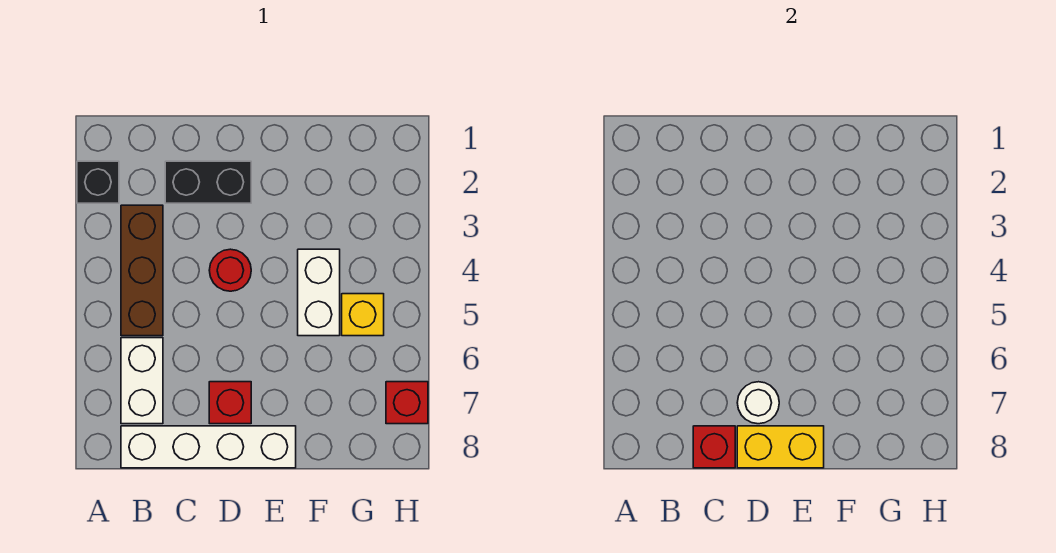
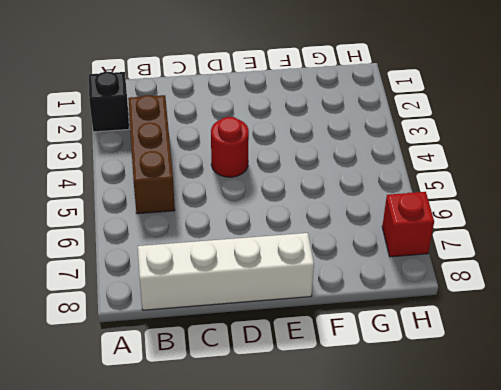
none -> white 1x2 brick [121,338,163,424]
none -> black 1x2 brick [165,161,251,203]
none -> red 1x1 brick [209,382,251,424]

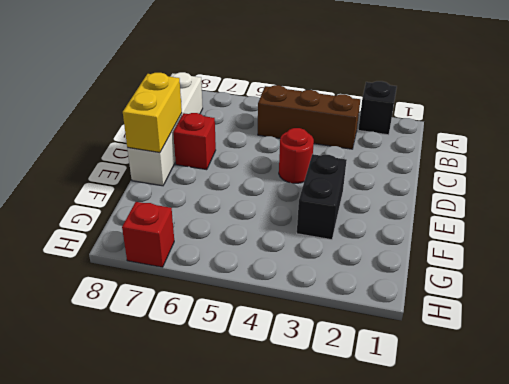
black 1x2 brick [297,154,347,240] -> black 1x2 brick moved to [165,161,251,203]
none -> white 1x2 brick [121,338,163,424]
none -> white 1x2 brick [298,249,340,336]
none -> yellow 1x1 brick [342,294,384,336]

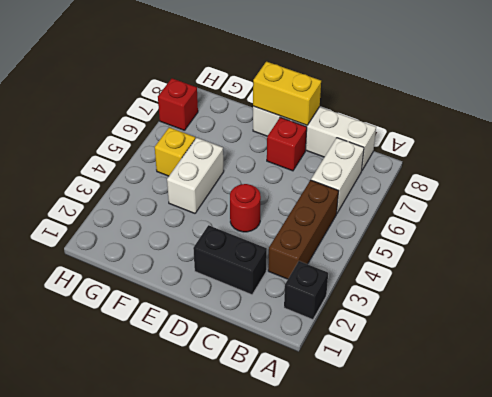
none -> red 1x1 brick [693,426,735,468]
none -> white 1x1 round brick [737,382,779,424]

